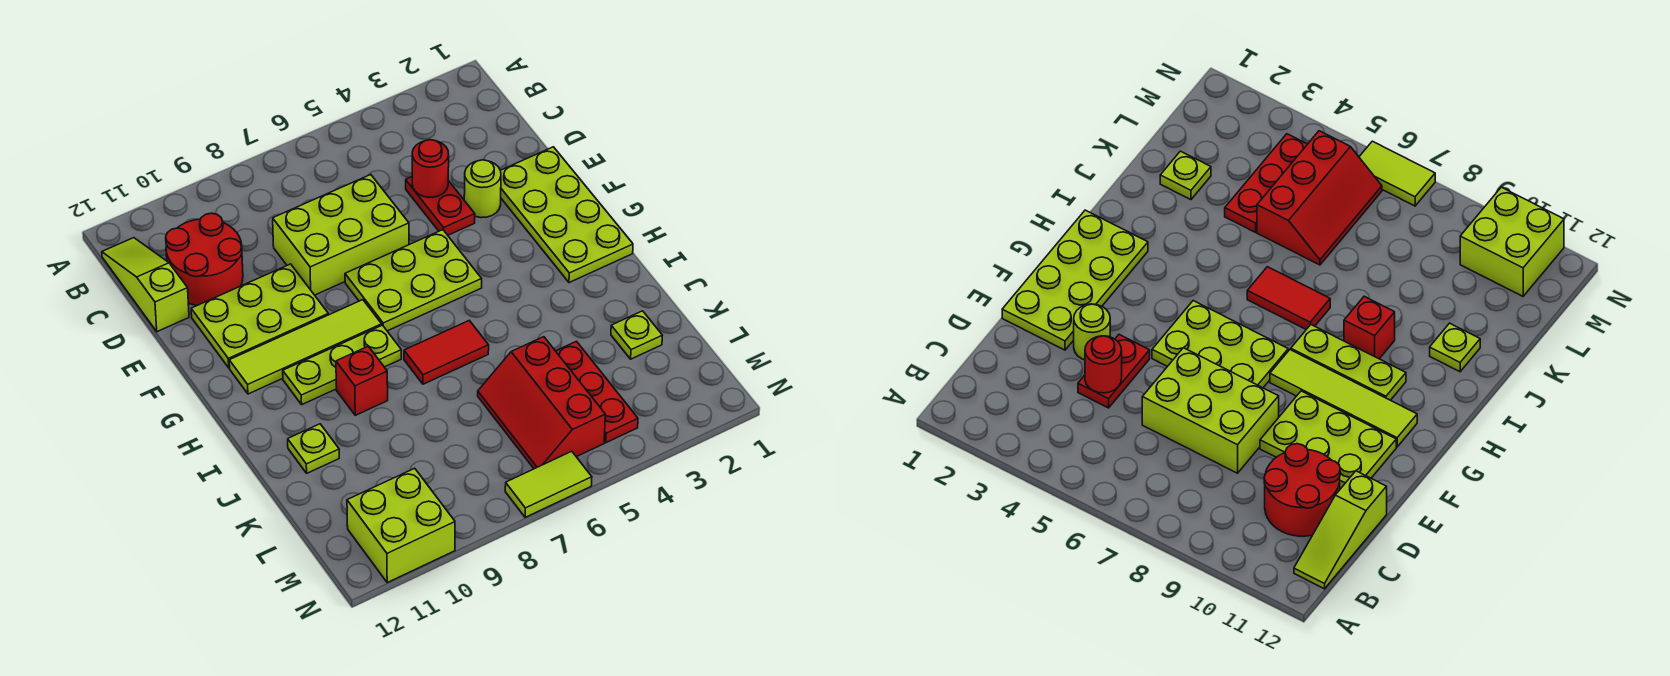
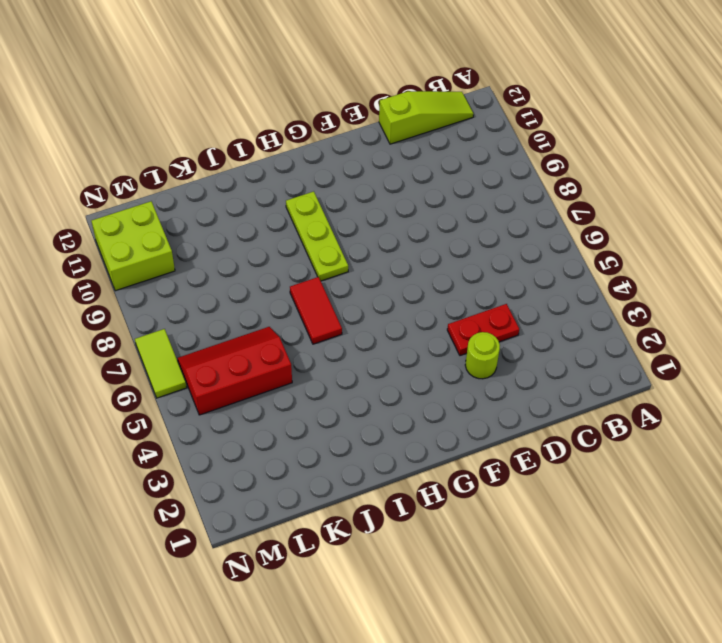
none -> red 2x2 round brick [166,213,243,305]
none -> lime 2x3 brick [273,175,409,295]
none -> lime 2x4 plate [501,147,633,283]

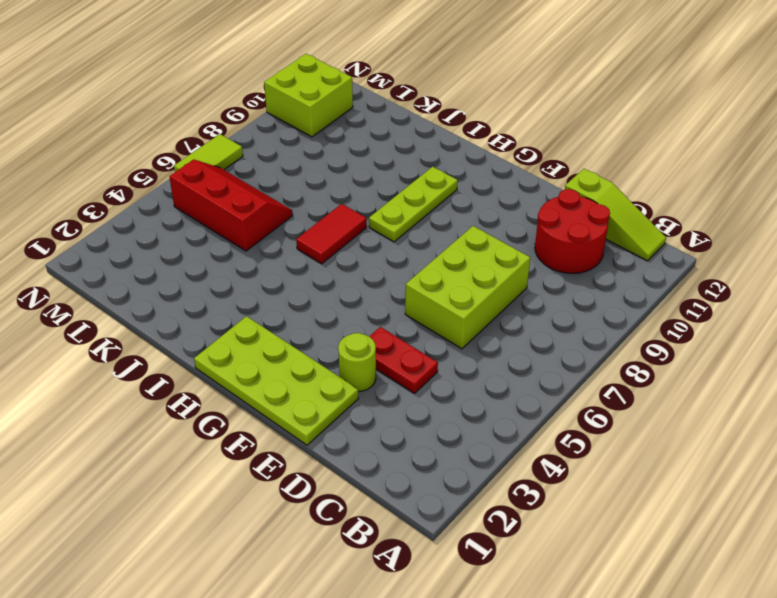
none -> lime 2x3 plate [191,264,328,368]
none -> lime 2x3 plate [345,230,482,331]
none -> lime 1x4 tile [229,300,382,394]

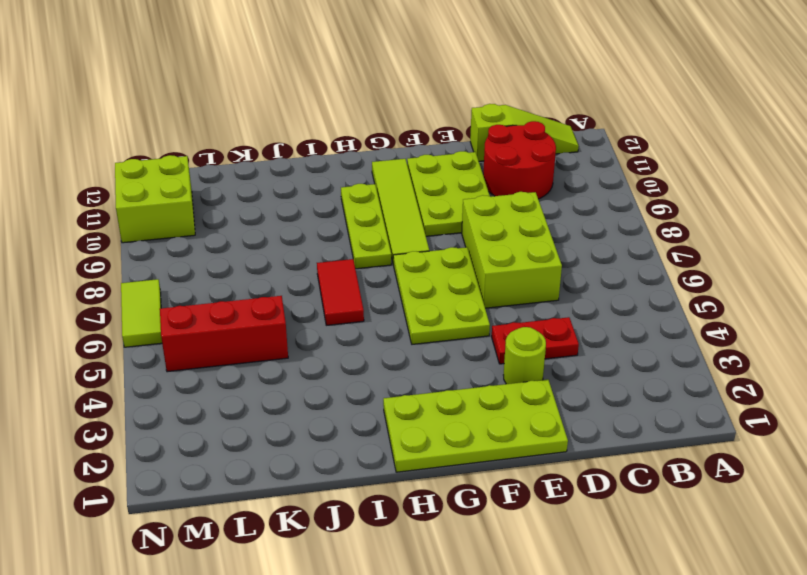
none -> red 1x1 brick [336,346,388,415]
none -> lime 1x1 plate [288,424,339,473]
none -> lime 1x1 plate [611,311,662,359]

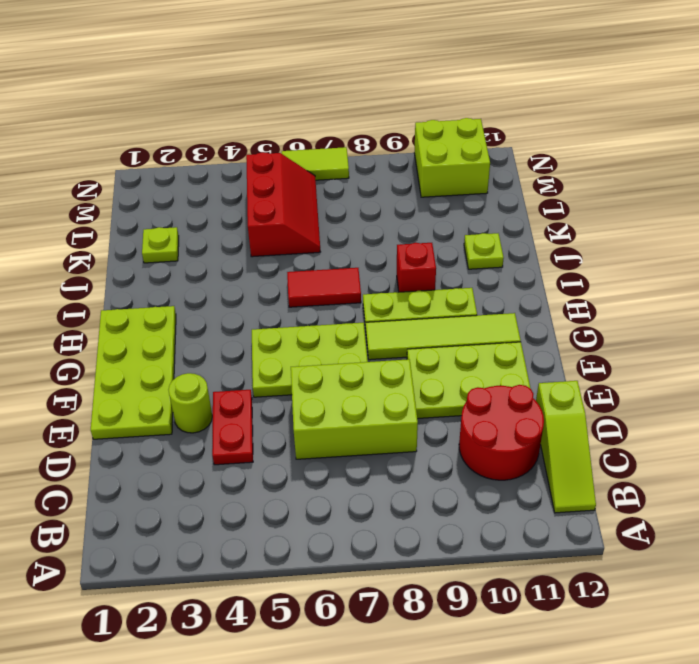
none -> red 1x3 plate [556,341,638,443]
none -> red 1x1 round brick [412,140,449,197]

